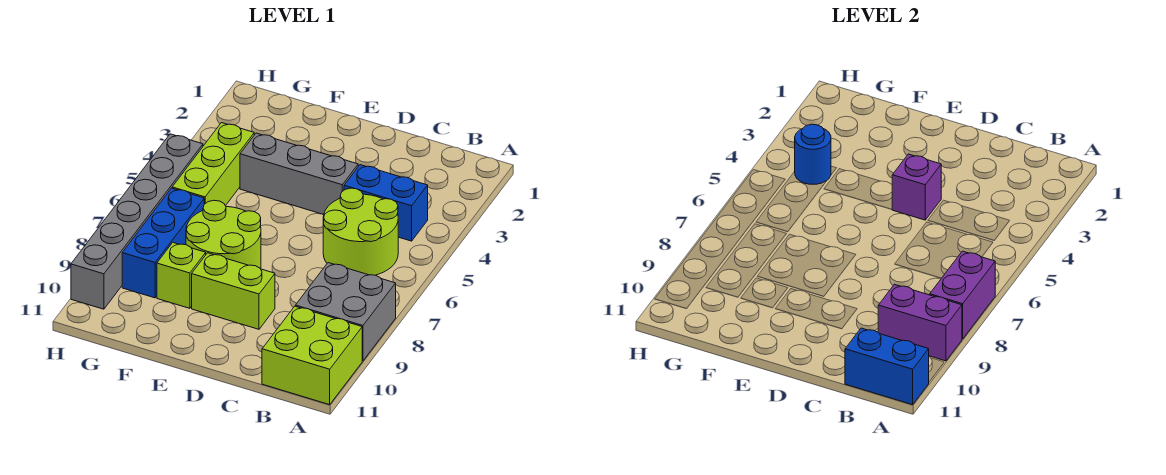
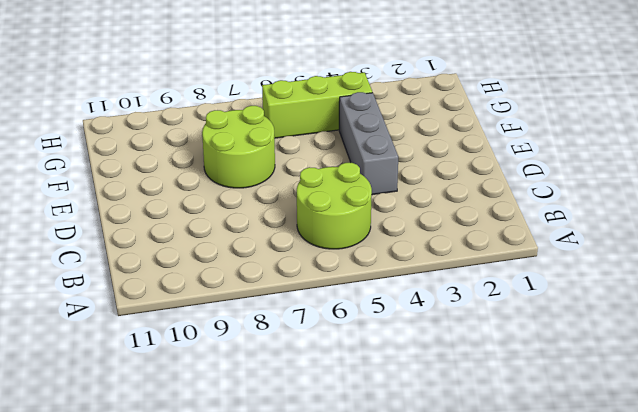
none -> grey 2x2 brick [295,263,396,361]
none -> lime 2x2 brick [262,306,362,405]
none -> blue 1x2 brick [344,165,428,241]

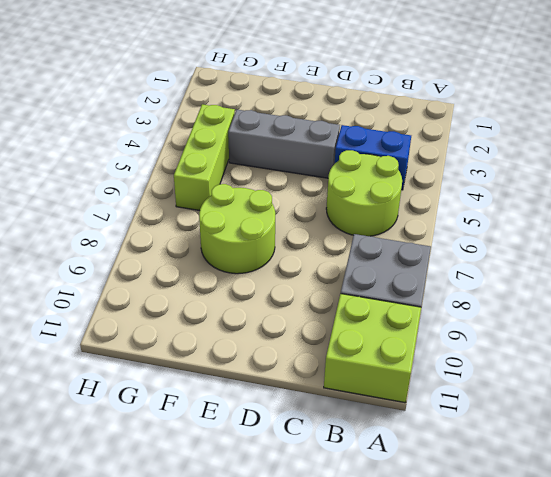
none -> lime 1x2 brick [192,253,275,329]
none -> lime 1x1 brick [157,243,206,308]
none -> blue 1x3 brick [122,188,204,298]

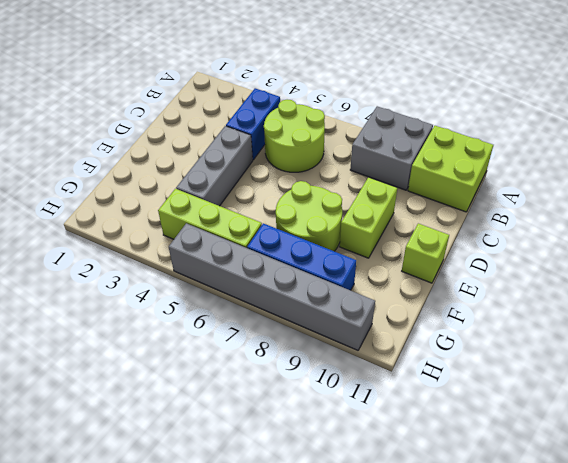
lime 1x1 brick [402,223,449,283] -> lime 1x1 brick moved to [157,243,206,308]
none -> purple 1x2 brick [930,251,995,339]
none -> purple 1x2 brick [878,284,962,361]
none -> blue 1x2 brick [845,328,929,405]

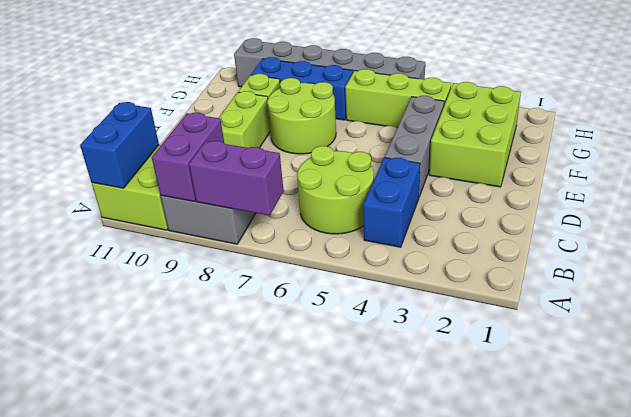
lime 2x3 brick [429,82,521,187] -> none
none -> purple 1x1 brick [892,154,941,220]
none -> blue 1x1 round brick [795,124,831,184]

